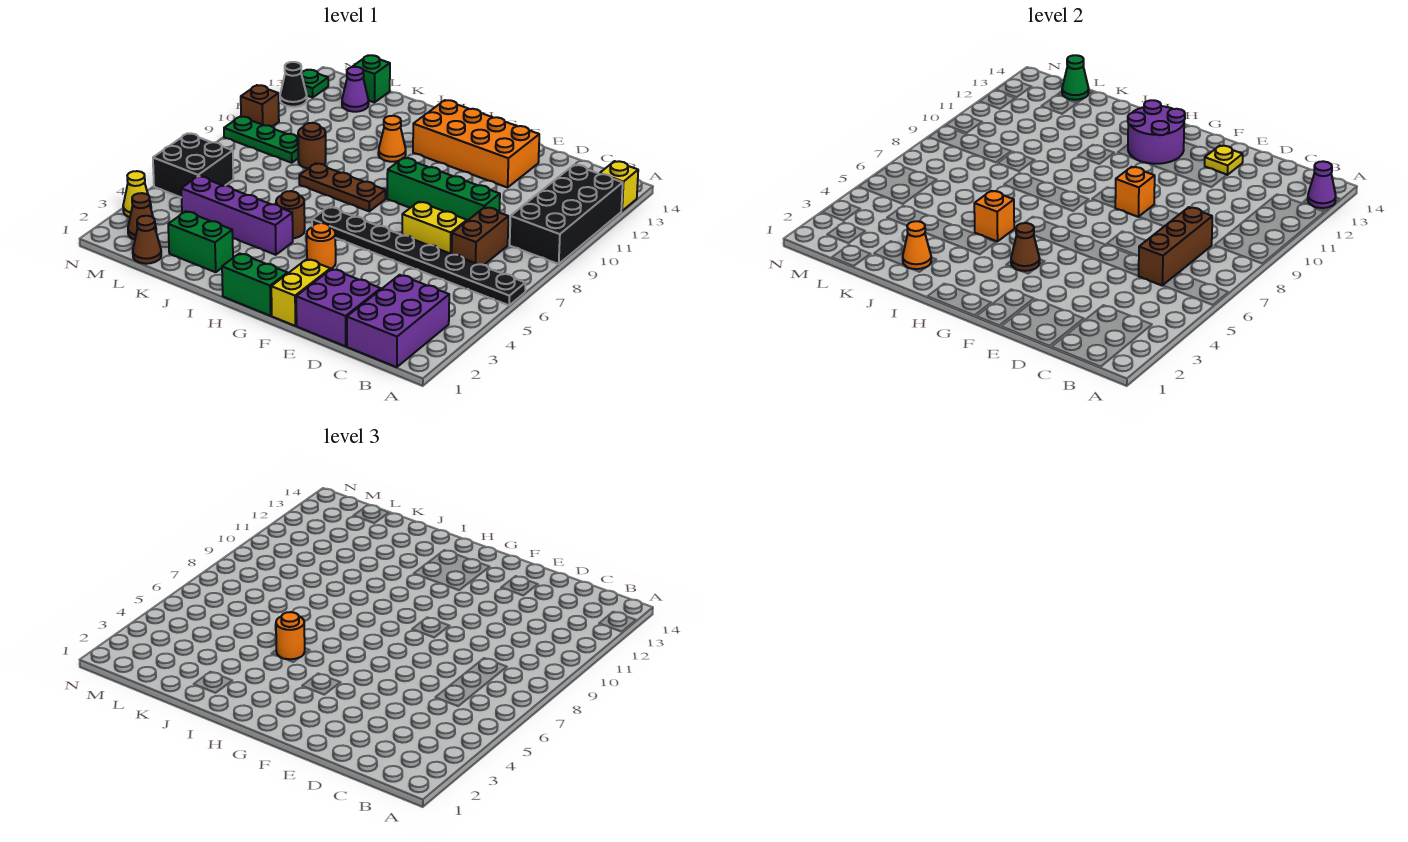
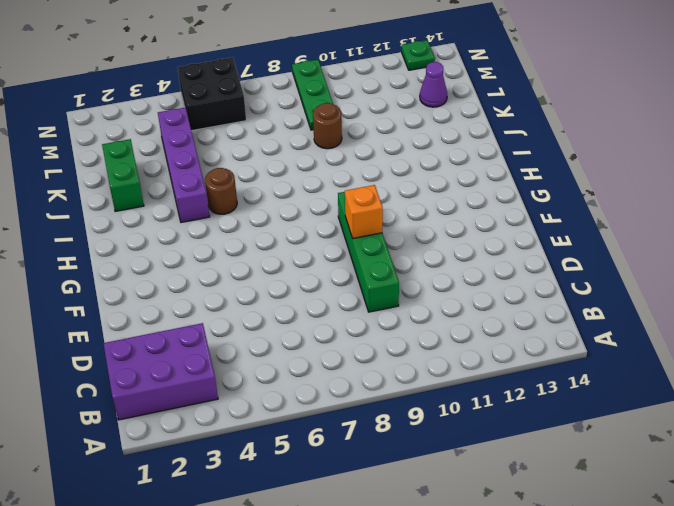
none -> black 1x8 plate [312,207,525,305]
none -> black 2x4 brick [510,165,623,264]
none -> yellow 1x1 brick [600,161,638,211]
none -> brown 1x2 brick [452,207,508,265]

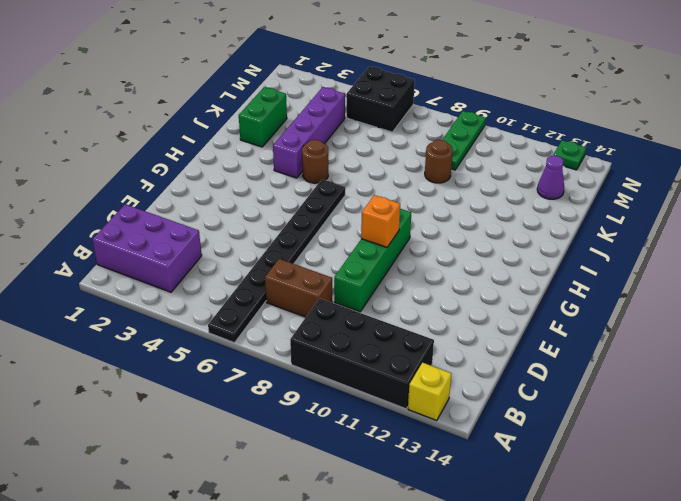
none -> purple 2x2 brick [296,269,381,346]
none -> yellow 1x2 brick [402,202,467,254]
none -> orange 2x4 brick [413,100,539,188]
none -> yellow 1x2 brick [271,259,330,326]

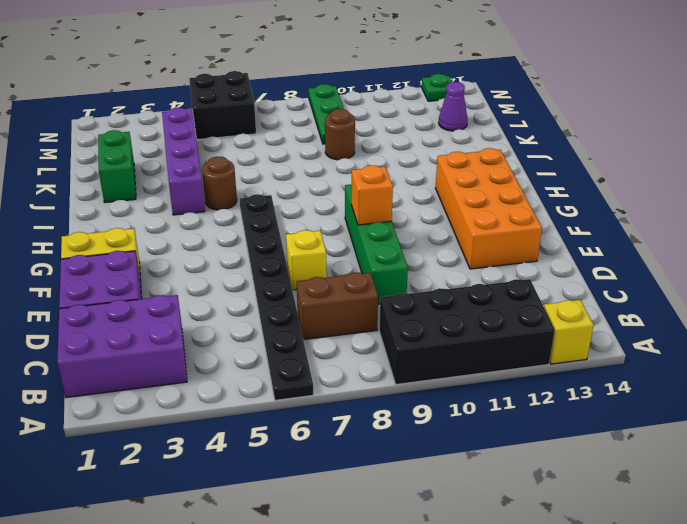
yellow 1x1 brick [286,230,327,290] -> yellow 1x2 brick [402,202,467,254]
none -> green 1x2 brick [222,253,288,316]
none -> orange 1x1 round brick [307,223,336,269]
none -> brown 1x3 plate [299,163,385,211]
none -> orange 1x1 cone [378,116,406,162]

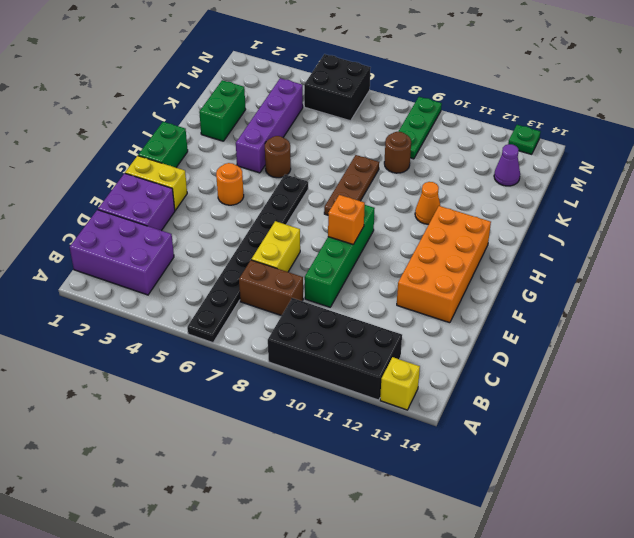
none -> brown 1x1 cone [133,216,161,264]
none -> green 1x1 brick [353,55,390,103]
none -> brown 1x1 cone [128,193,156,240]
none -> yellow 1x1 cone [123,171,151,217]

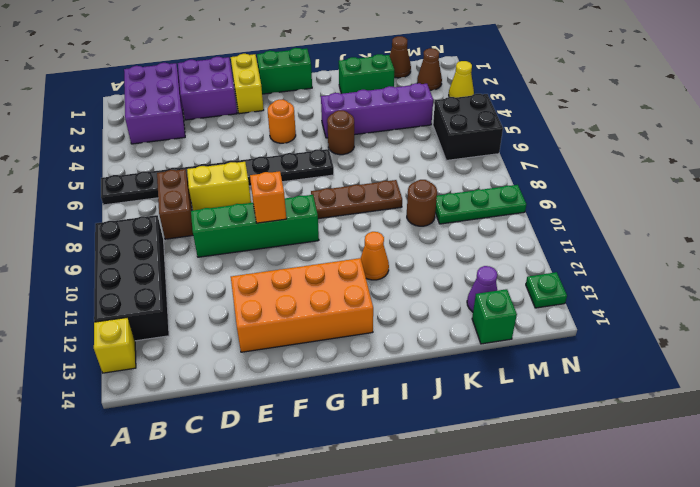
none -> brown 1x1 brick [241,85,279,126]
none -> black 1x1 cone [280,62,307,107]
none -> purple 1x1 cone [1308,161,1336,208]
none -> brown 1x3 brick [1139,207,1212,286]

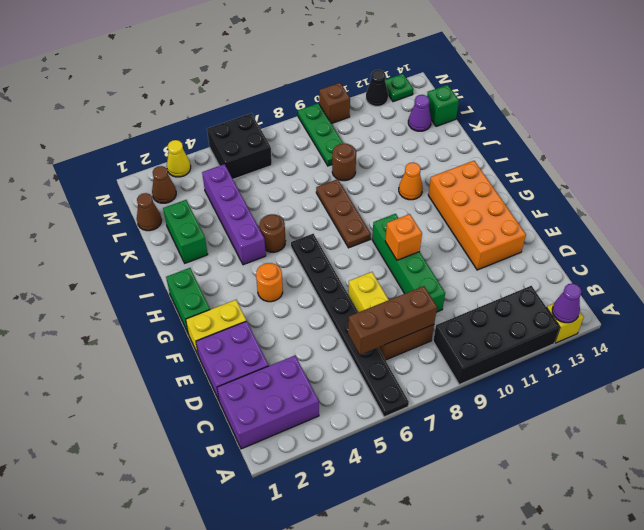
none -> yellow 1x1 plate [1205,146,1243,175]
none -> brown 1x1 cone [1011,223,1040,271]
none -> purple 2x2 round brick [1128,100,1185,164]
none -> orange 1x1 brick [974,191,1014,241]

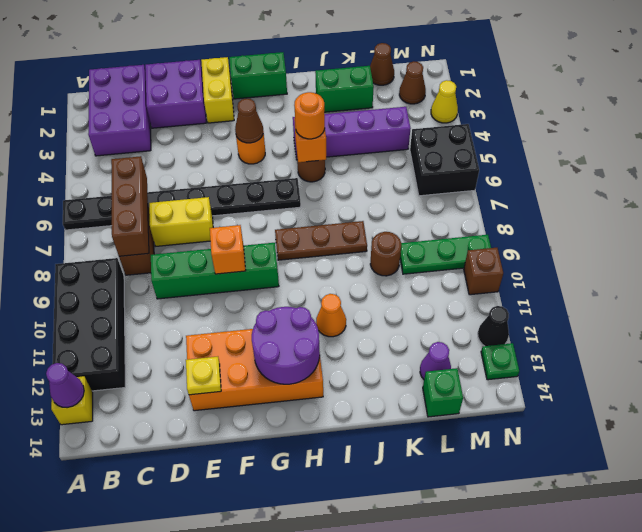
none -> orange 1x1 cone [903,221,931,269]
none -> green 1x1 cone [1062,55,1089,100]

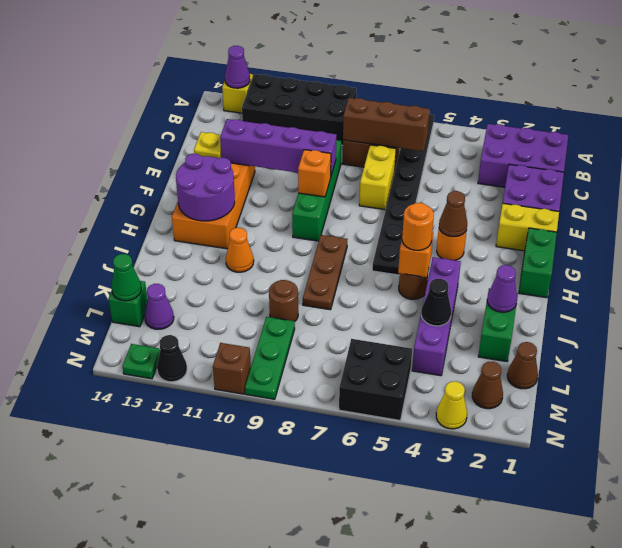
purple 1x4 brick [220,119,336,175] -> none
purple 1x1 cone [487,265,517,312] -> orange 1x1 cone [903,221,931,269]
black 1x1 cone [421,279,451,326] -> none

